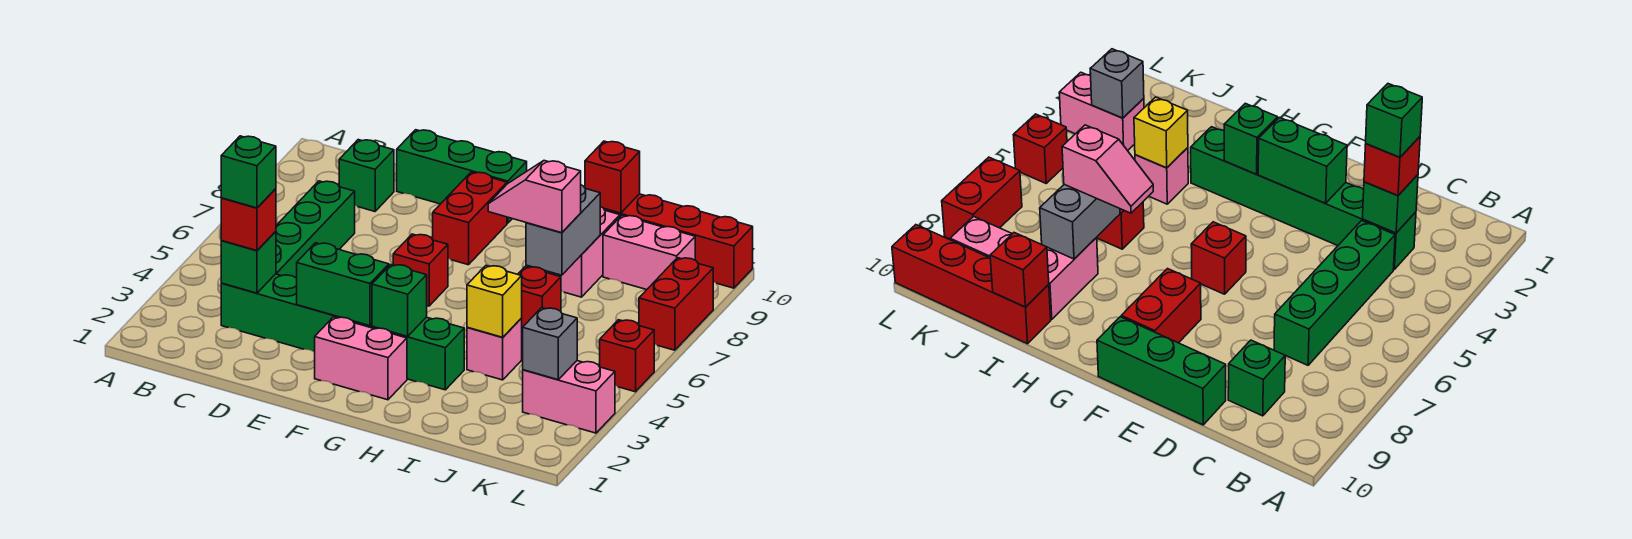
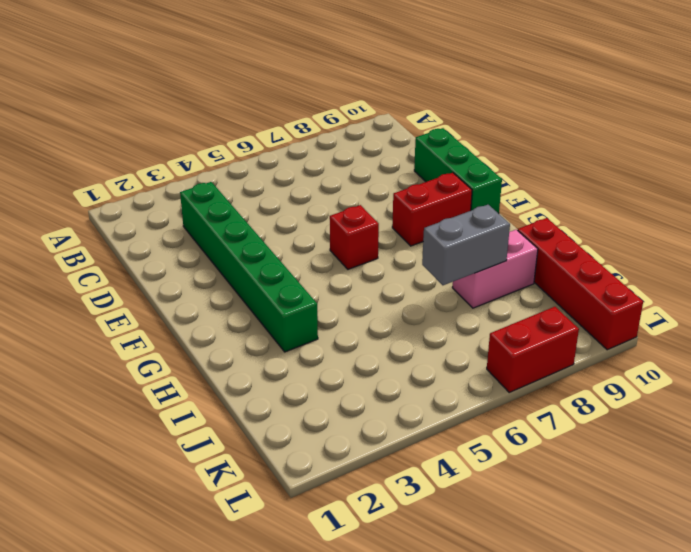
none -> green 1x4 brick [276,181,355,278]
none -> green 1x1 brick [339,140,394,211]
none -> pink 1x2 brick [315,317,407,400]

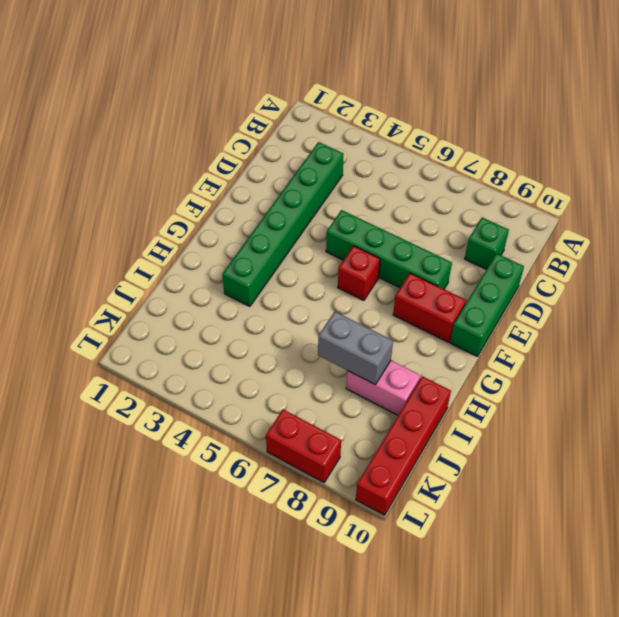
green 1x4 brick [326,210,452,289] -> green 1x4 brick moved to [276,181,355,278]
none -> pink 1x2 brick [315,317,407,400]
none -> pink 1x1 brick [467,319,522,380]
none -> red 1x1 brick [518,267,561,332]

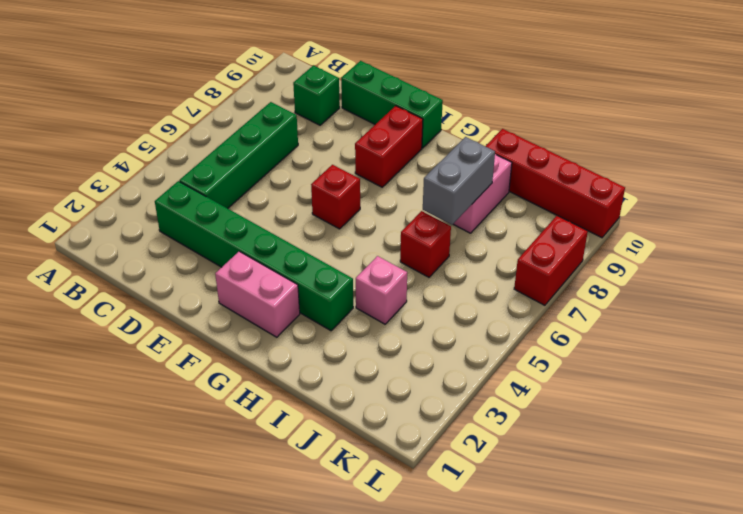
none -> pink 1x2 brick [603,215,695,290]
none -> pink 1x2 brick [523,361,615,433]
none -> red 1x1 brick [600,320,654,392]

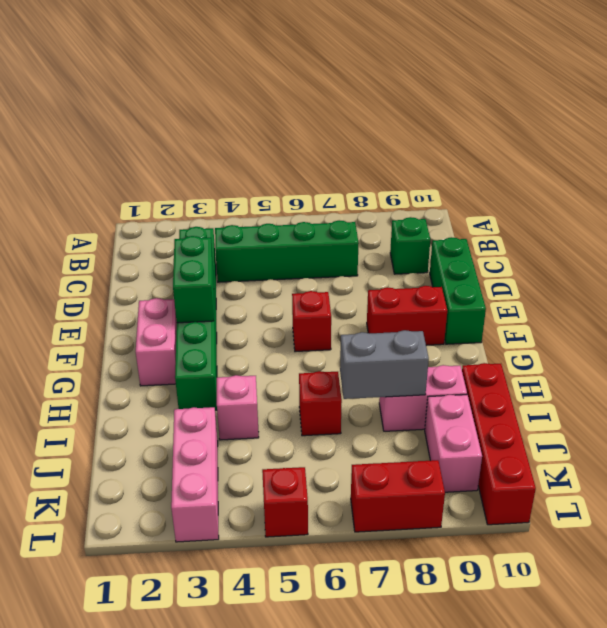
pink 1x3 brick [171,407,219,542] -> pink 1x2 brick [523,361,615,433]
none -> green 1x1 brick [221,231,276,293]
none -> green 1x1 brick [372,265,427,336]
none -> yellow 1x1 brick [467,266,522,337]

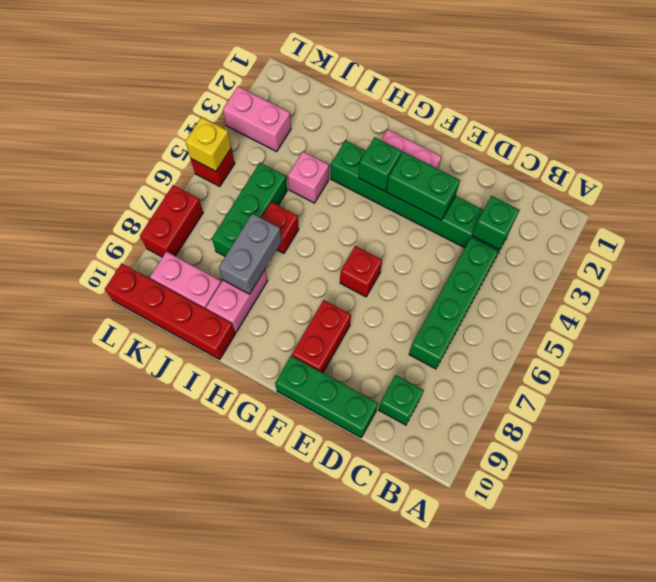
green 1x3 brick [212,163,287,256] -> none
yellow 1x1 brick [185,117,231,171] -> yellow 1x1 brick moved to [467,266,522,337]
none -> red 1x1 brick [585,141,640,213]
none -> grey 1x1 brick [523,308,577,380]
none -> red 1x1 brick [221,189,276,251]

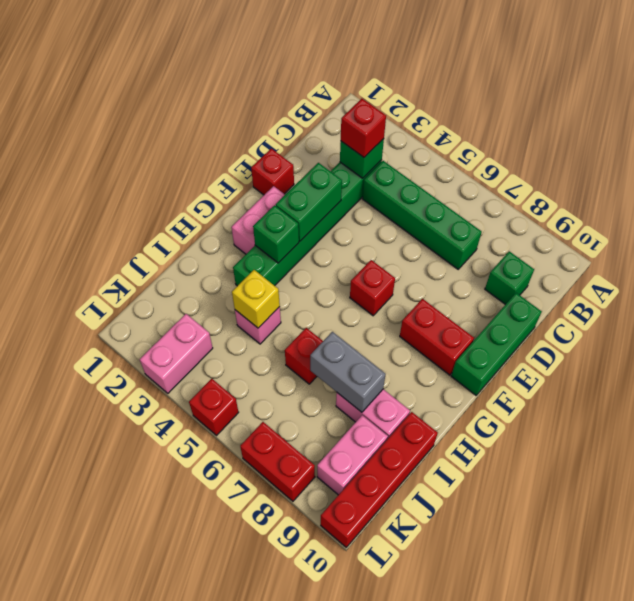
red 1x1 brick [251,149,294,195] -> red 1x1 brick moved to [585,141,640,213]
none -> grey 1x1 brick [523,308,577,380]
none -> pink 1x2 slope [488,161,581,233]
none -> green 1x1 brick [221,136,276,208]

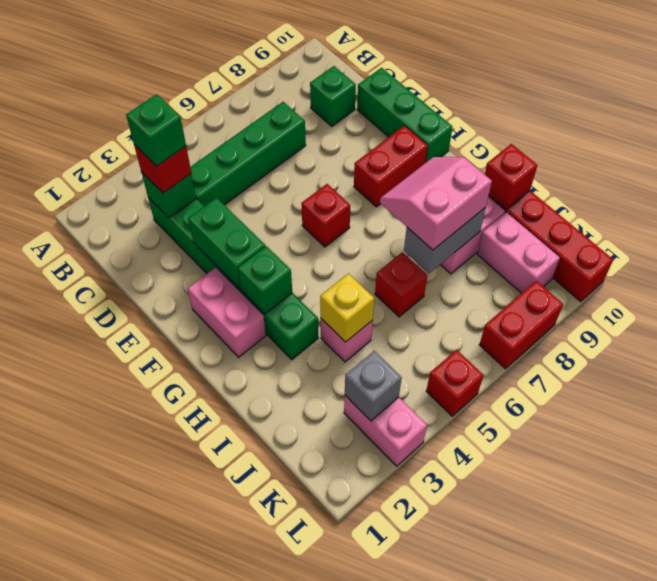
pink 2x2 slope [380,157,492,250] -> pink 1x2 slope [488,161,581,233]

